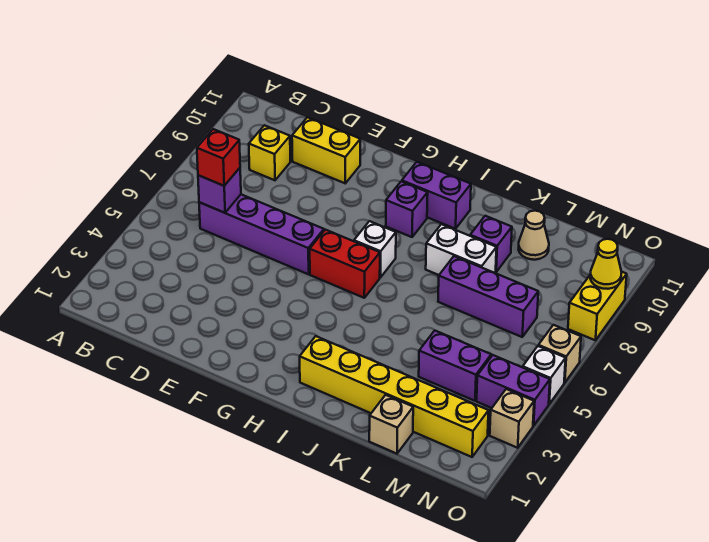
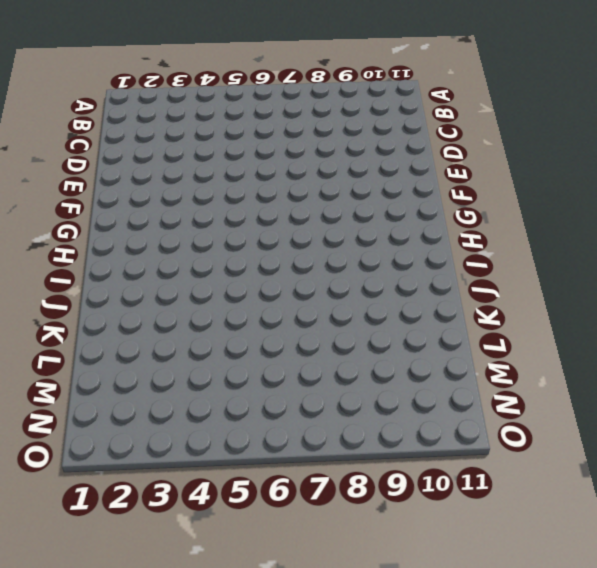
none -> purple 1x4 brick [199,194,324,274]
none -> yellow 1x1 brick [249,125,290,180]
none -> yellow 1x2 brick [292,117,360,183]

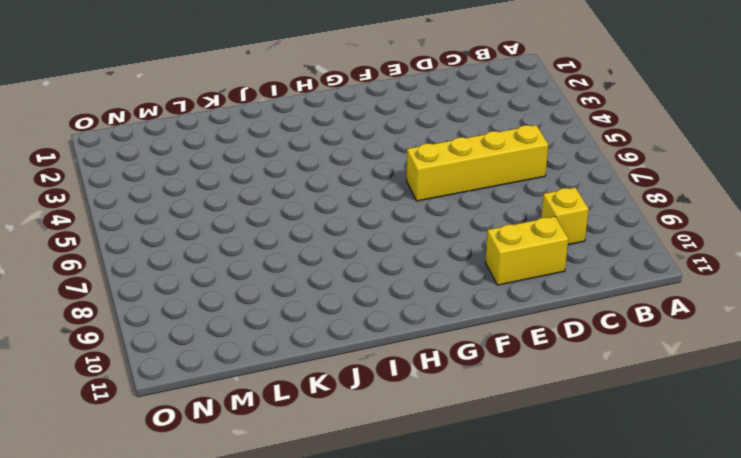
yellow 1x4 brick [407,125,548,201] -> purple 1x4 brick [199,194,324,274]
none -> red 1x2 brick [310,230,380,298]
none -> white 1x1 brick [354,221,396,278]
none -> purple 1x1 brick [386,181,428,237]

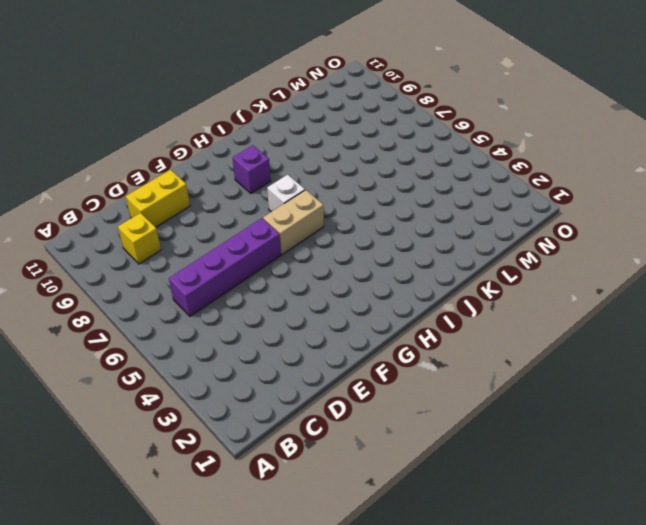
tan 1x2 brick [263,190,324,255] -> red 1x2 brick [310,230,380,298]
none -> purple 1x2 brick [402,162,471,229]
none -> yellow 1x6 brick [300,336,489,457]
none -> white 1x2 brick [426,224,497,275]

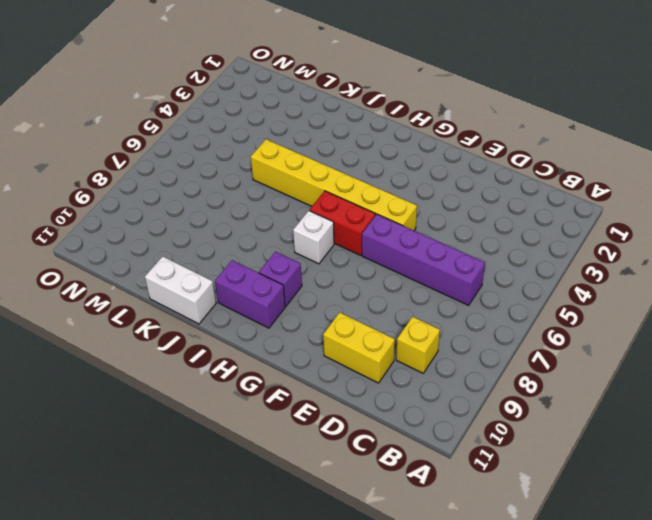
yellow 1x6 brick [251,139,417,230] -> yellow 1x6 brick moved to [300,336,489,457]
white 1x2 brick [145,256,216,324] -> white 1x2 brick moved to [426,224,497,275]
none -> purple 1x3 brick [438,256,538,337]
none -> purple 1x1 brick [470,216,512,272]
none -> tan 1x1 brick [369,395,413,454]

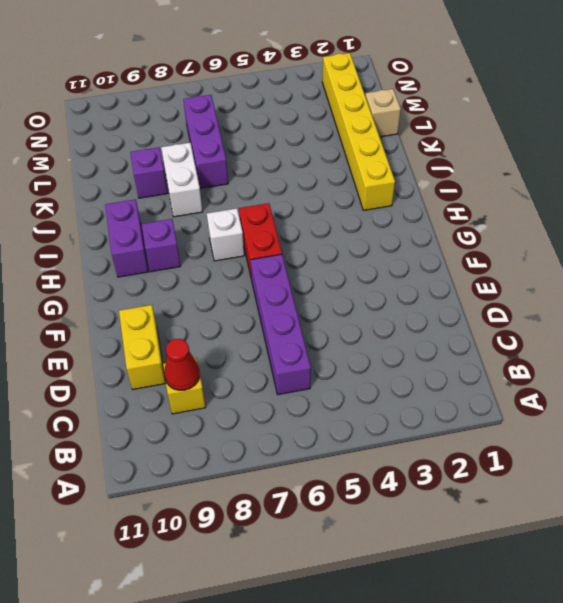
red 1x1 cone [164,339,200,390] -> none
none -> purple 1x2 brick [419,331,491,401]
none -> tan 1x1 cone [519,211,549,260]
none -> purple 1x2 brick [477,355,550,426]

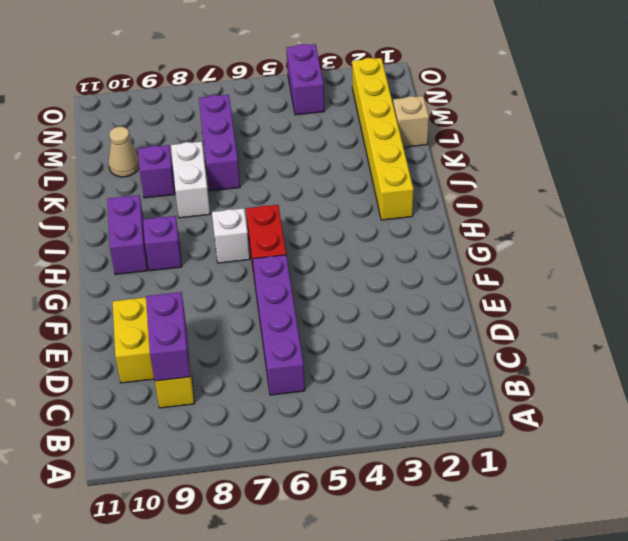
purple 1x2 brick [146,292,191,381] -> purple 1x2 brick moved to [419,331,491,401]
none -> tan 1x1 brick [490,389,534,448]
none -> white 1x1 brick [523,346,566,404]
none -> tan 1x1 brick [538,325,581,383]

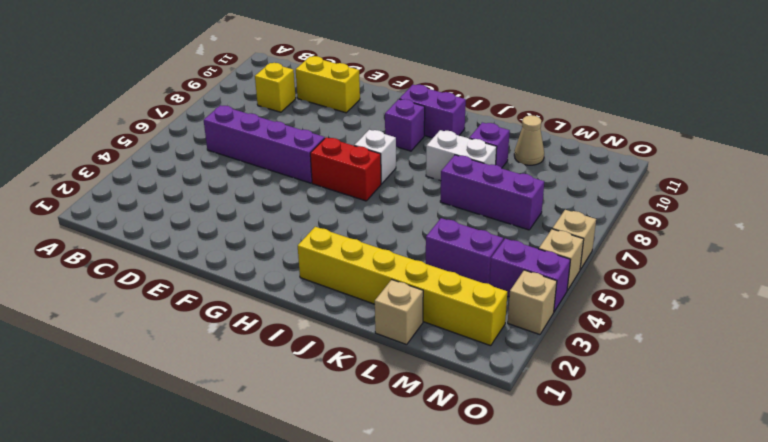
tan 1x1 brick [539,229,584,290] -> white 1x1 brick [523,346,566,404]
none -> yellow 1x2 brick [568,272,627,340]
none -> purple 1x1 brick [198,168,241,213]
none -> yellow 1x1 cone [590,239,622,289]

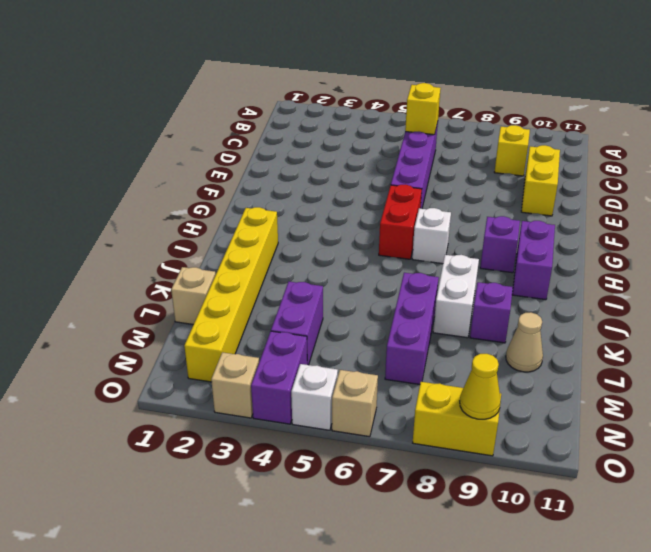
yellow 1x1 brick [405,83,441,135] -> purple 1x1 brick [198,168,241,213]
none -> red 1x1 brick [197,129,240,186]

